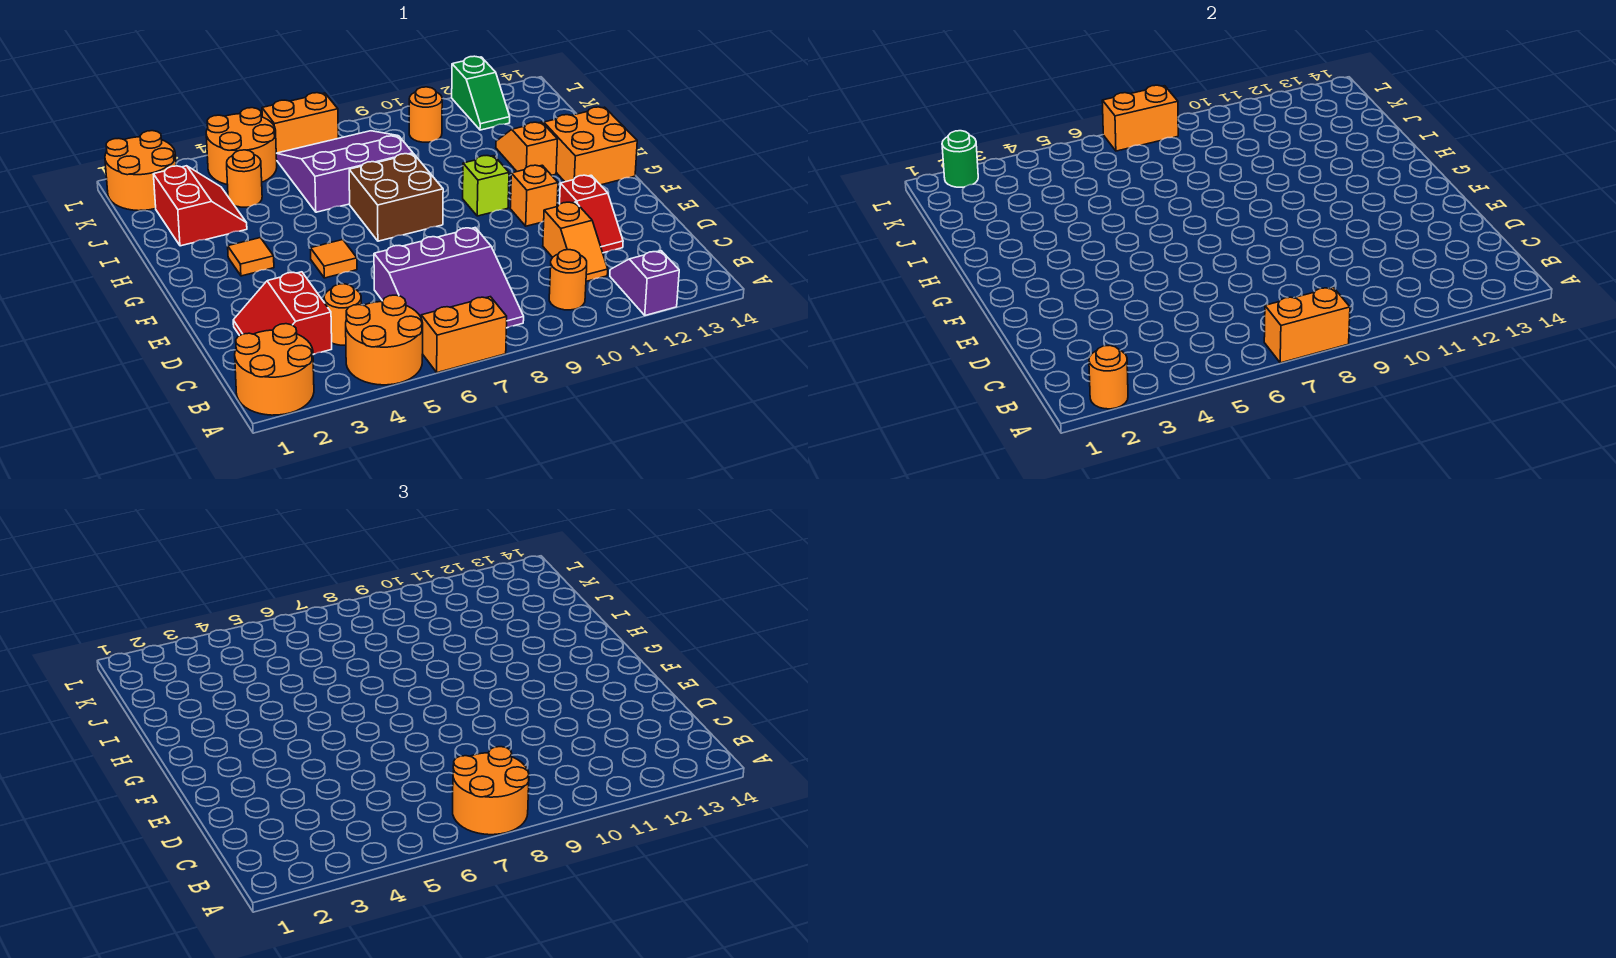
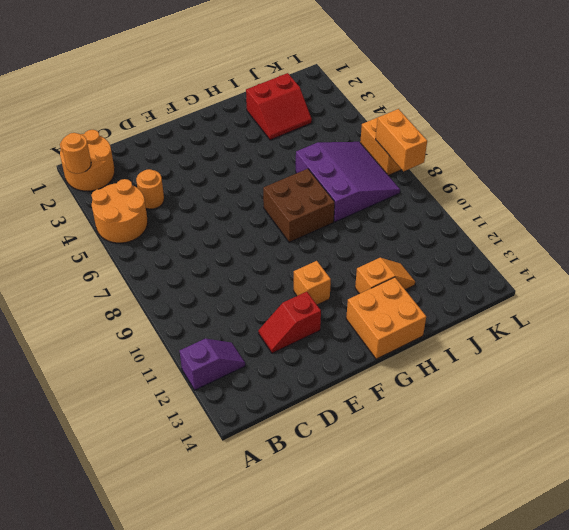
none -> orange 1x2 brick [421,297,507,373]
none -> purple 3x3 slope [374,228,524,328]
none -> orange 1x1 round brick [549,250,587,310]
none -> red 2x2 slope [233,272,332,354]

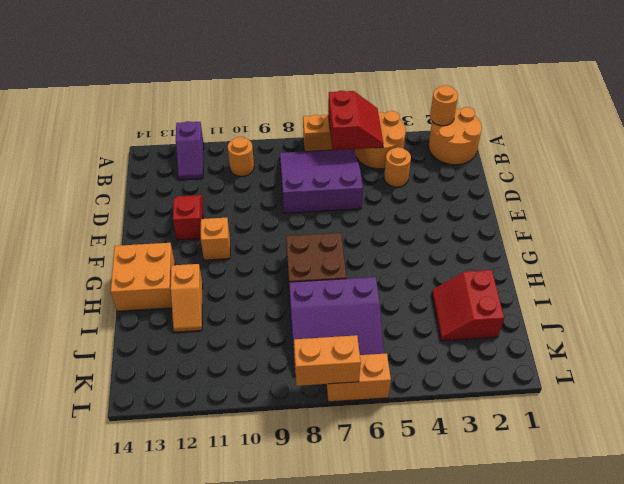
red 2x2 slope [328,91,384,150] -> red 2x2 slope moved to [233,272,332,354]
none -> orange 1x2 slope [543,202,608,281]
none -> orange 1x1 tile [310,240,357,278]
none -> orange 1x1 tile [228,238,274,276]
none -> lime 1x1 brick [463,156,509,216]

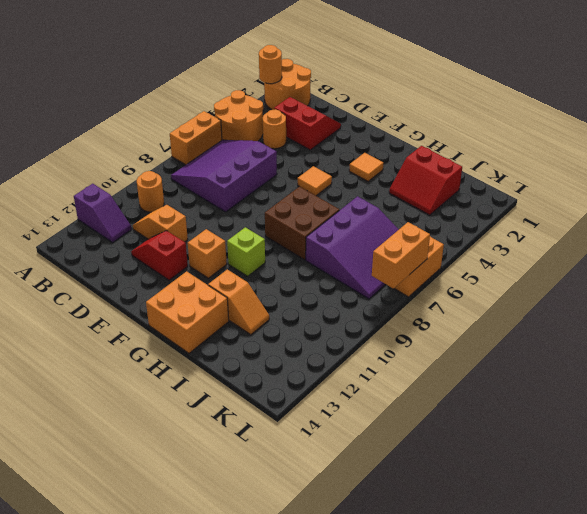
none -> orange 1x1 round brick [227,150,262,207]
none -> orange 2x2 round brick [105,131,176,211]
none -> orange 2x2 round brick [206,108,277,184]
none -> orange 1x1 round brick [409,87,442,142]

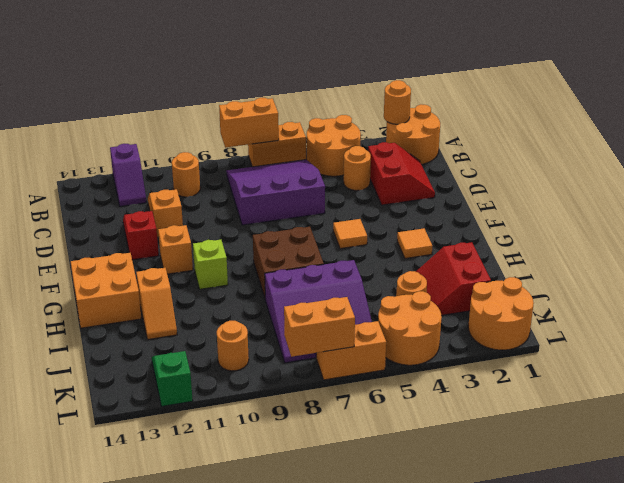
none -> green 1x1 round brick [942,131,978,187]
none -> orange 2x2 round brick [453,747,529,835]

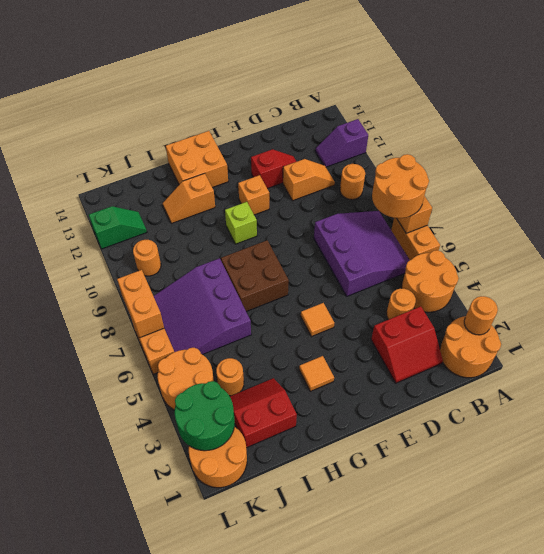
green 2x2 round brick [175,381,235,451] -> green 1x1 round brick [942,131,978,187]

